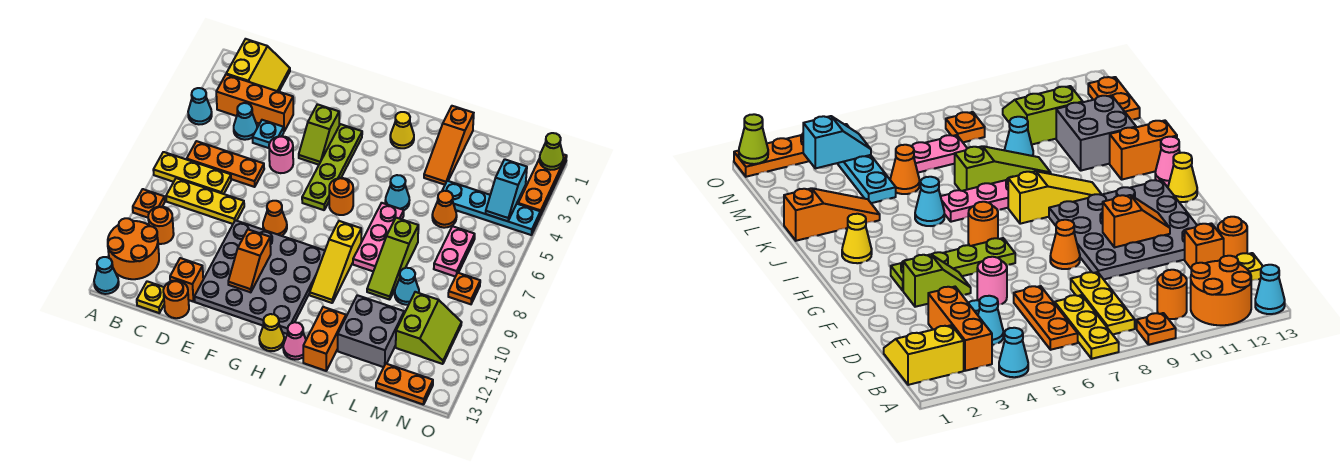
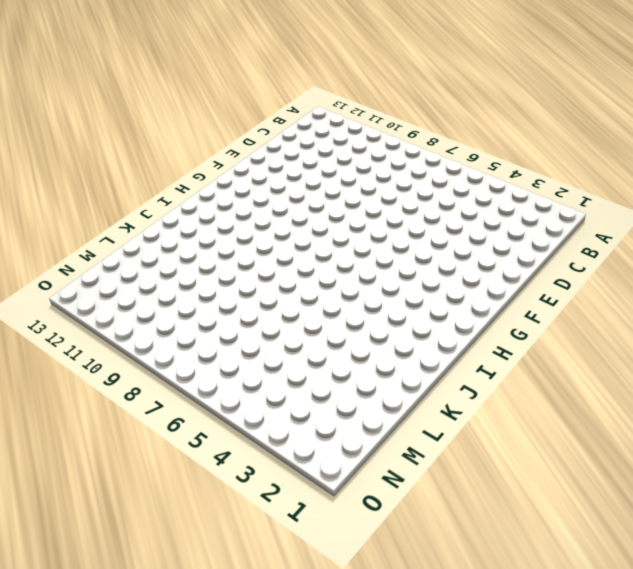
none -> cyan 1x1 cone [188,88,212,124]
none -> yellow 1x3 plate [153,152,231,194]
none -> orange 1x1 plate [133,189,165,218]
none -> orange 2x2 round brick [108,218,159,279]

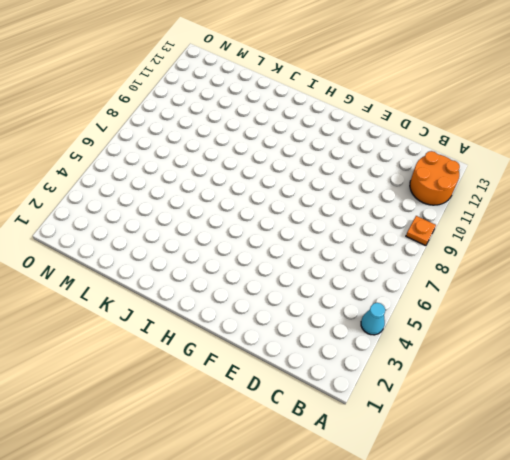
none -> yellow 1x3 plate [153,152,231,194]
none -> cyan 1x1 cone [94,257,119,294]
none -> yellow 2x2 slope [226,39,290,92]
none -> orange 1x3 brick [216,75,293,131]

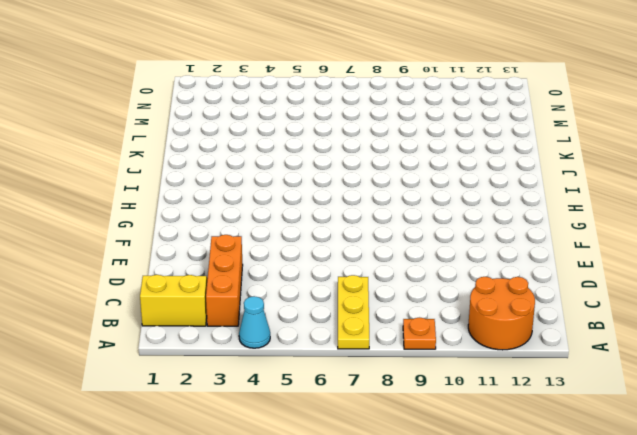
none -> cyan 1x1 cone [94,257,119,294]
none -> orange 1x3 plate [187,141,264,187]
none -> yellow 1x3 plate [166,178,244,224]
none -> orange 1x1 round brick [148,207,174,244]

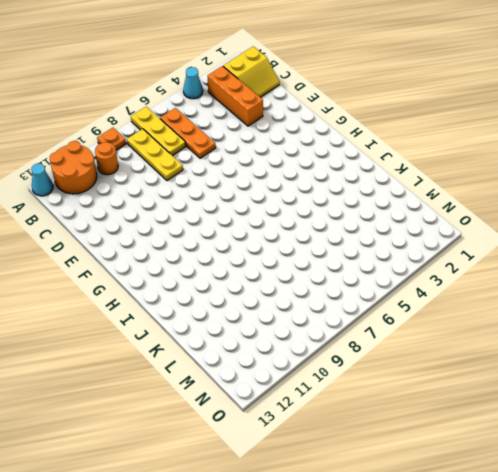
none -> cyan 1x1 cone [234,103,257,140]
none -> yellow 1x1 plate [137,281,164,313]
none -> cyan 1x1 plate [253,120,284,148]
none -> orange 1x1 brick [170,258,203,302]

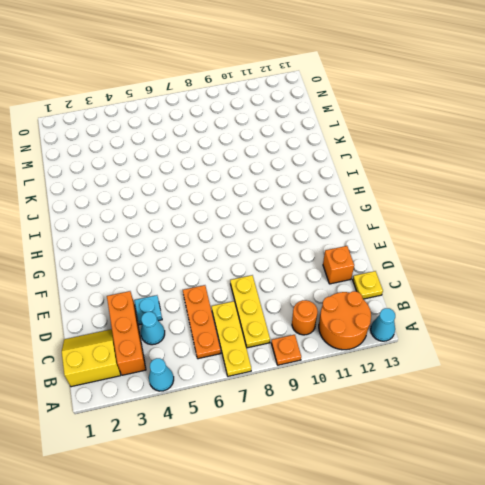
none -> orange 1x1 round brick [163,281,189,318]
none -> pink 1x1 round brick [269,136,293,173]
none -> grey 4x4 plate [194,220,325,334]
none -> lime 1x2 slope [299,104,339,165]

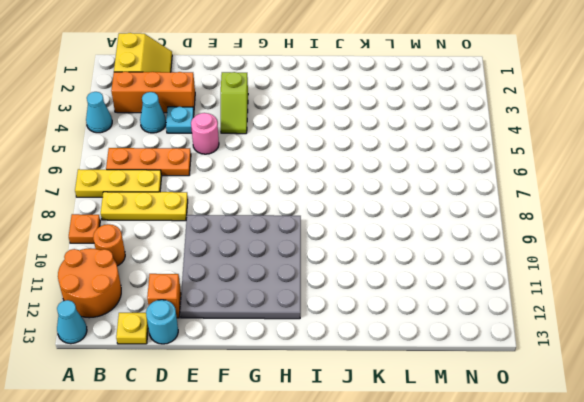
cyan 1x1 round brick [146,300,178,344] -> orange 1x1 round brick [163,281,189,318]
none -> orange 1x1 cone [263,201,287,236]
none -> lime 1x4 plate [302,124,362,210]
none -> orange 1x1 round brick [329,178,353,215]
none -> yellow 1x1 cone [259,314,284,351]

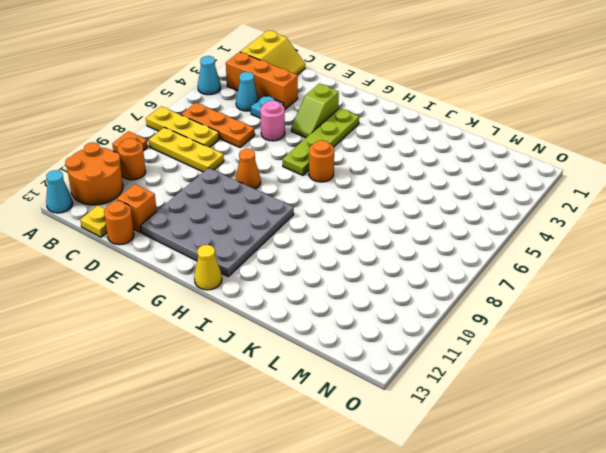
none -> yellow 1x1 cone [390,112,414,148]
none -> yellow 1x3 slope [310,221,361,303]
none -> pink 1x1 cone [283,322,306,360]
none -> cyan 1x1 cone [385,175,409,210]

